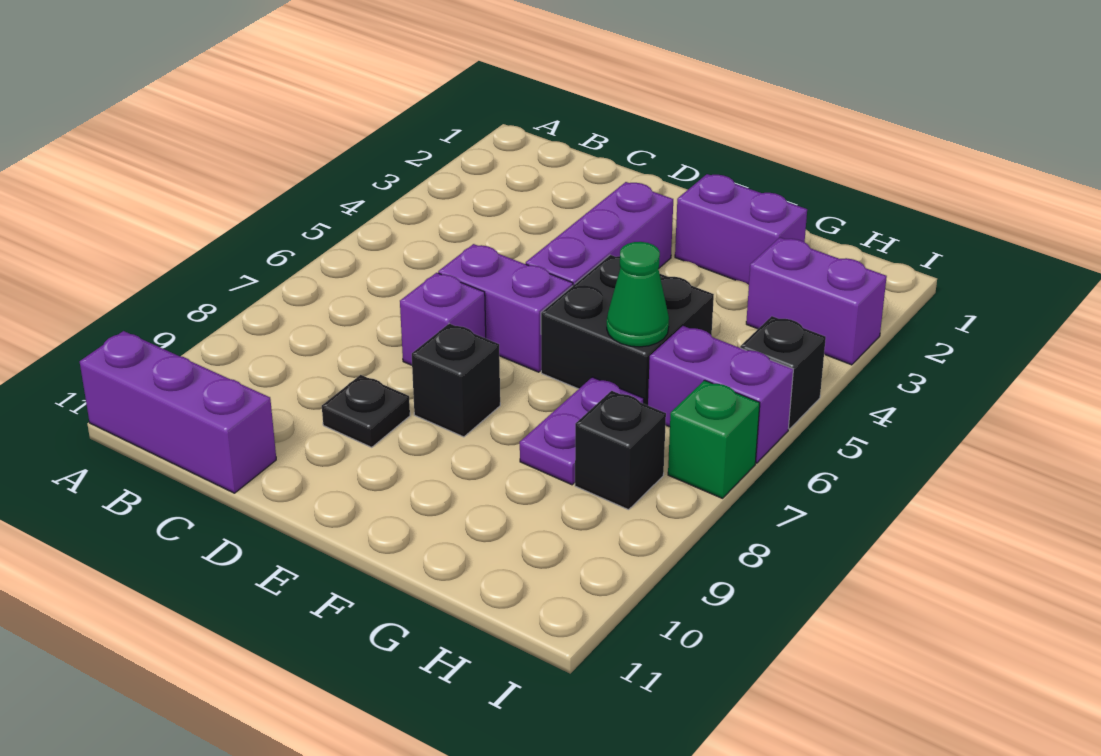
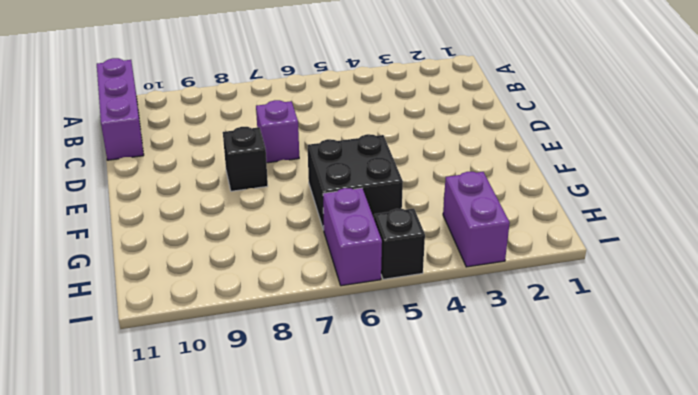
none -> purple 1x2 brick [438,244,573,372]
none -> black 1x1 plate [322,375,410,447]
none -> purple 1x3 brick [526,182,673,285]

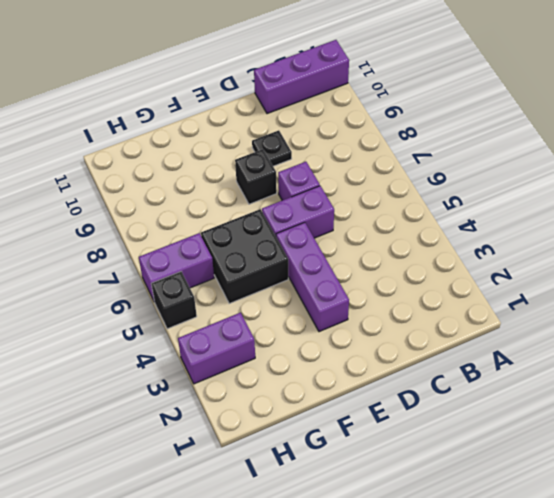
none -> purple 1x2 brick [675,174,807,285]
none -> purple 1x2 plate [520,377,644,485]
none -> black 1x1 brick [575,391,666,510]

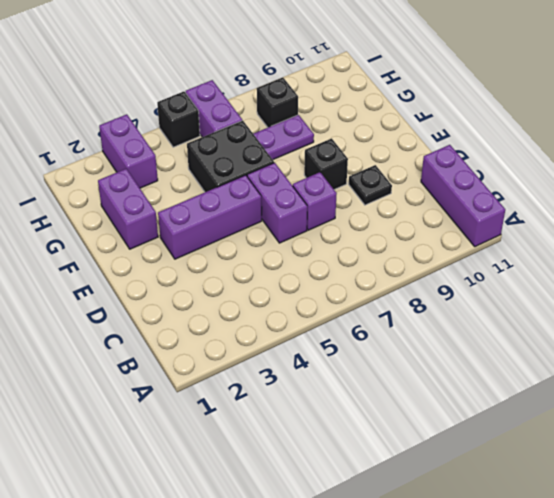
none -> green 1x1 brick [668,380,760,498]
none -> green 1x1 cone [607,242,669,347]

